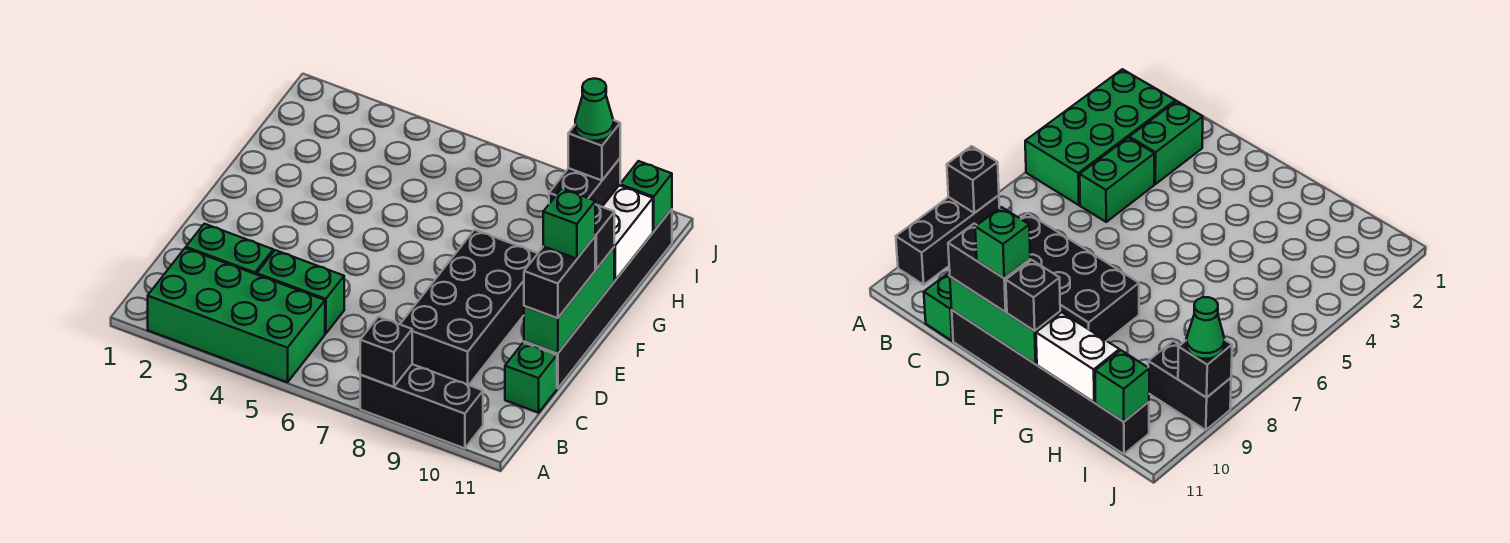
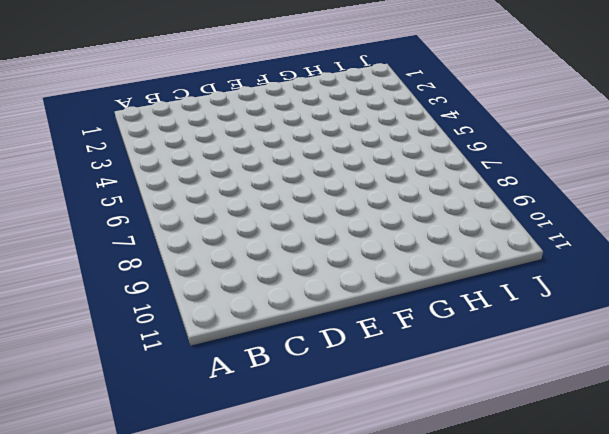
none -> green 2x4 brick [148,248,325,382]
none -> black 1x3 brick [360,364,483,448]
none -> green 1x2 brick [186,224,273,274]

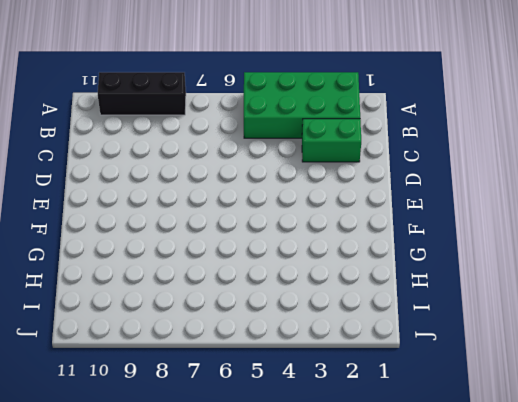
none -> green 1x2 brick [257,250,344,334]
none -> black 2x4 brick [400,230,538,385]
none -> green 1x1 brick [505,343,557,413]

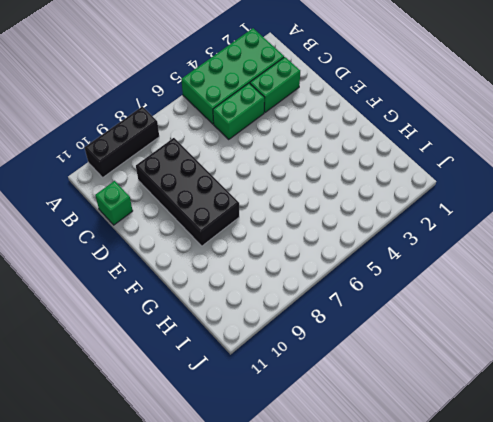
none -> black 1x6 brick [524,209,672,388]
none -> black 1x2 brick [549,159,620,207]
none -> black 1x1 brick [360,317,412,387]

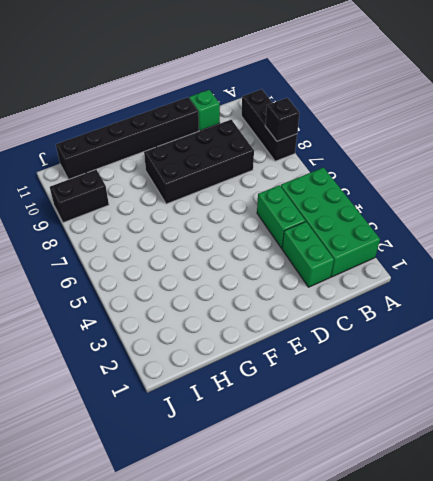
none -> green 1x3 brick [524,248,614,353]
none -> white 1x2 brick [602,185,653,280]
none -> green 1x1 brick [620,161,672,231]

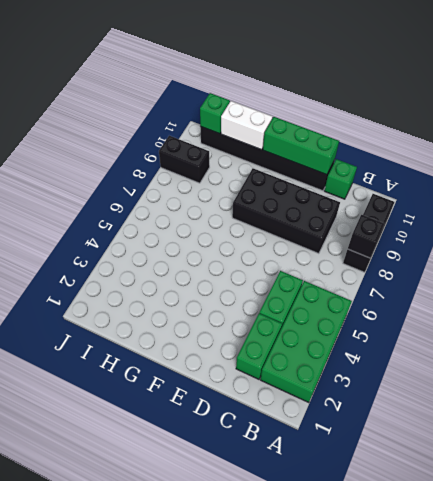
none -> black 1x1 brick [568,120,620,180]
none -> black 1x2 brick [524,237,595,318]
none -> black 1x1 brick [595,204,614,269]

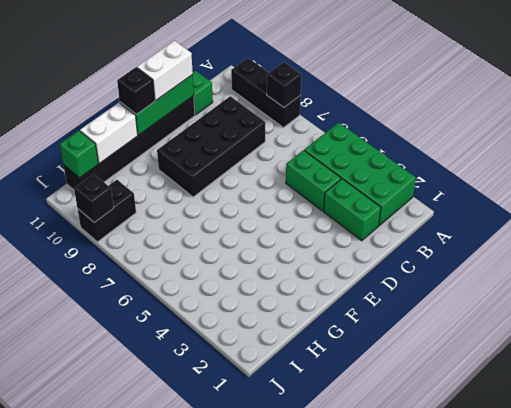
white 1x2 brick [137,41,193,100] -> black 1x2 brick [524,237,595,318]
none -> green 1x1 cone [575,78,613,141]
none -> green 1x1 brick [543,188,595,259]

